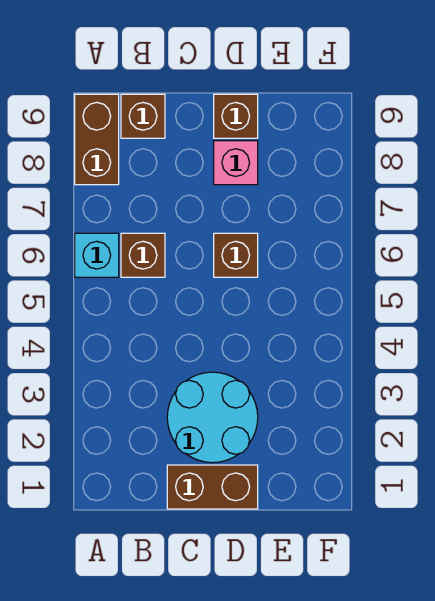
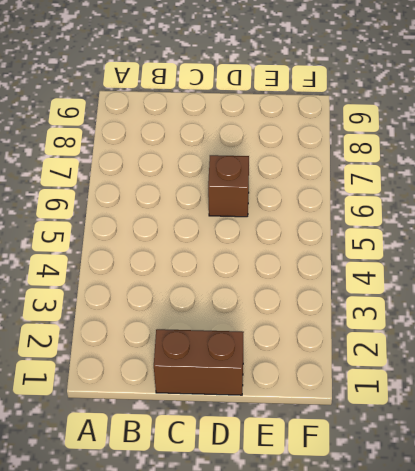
none -> cyan 1x1 brick [75,233,119,277]
none -> brown 1x2 brick [75,94,119,185]

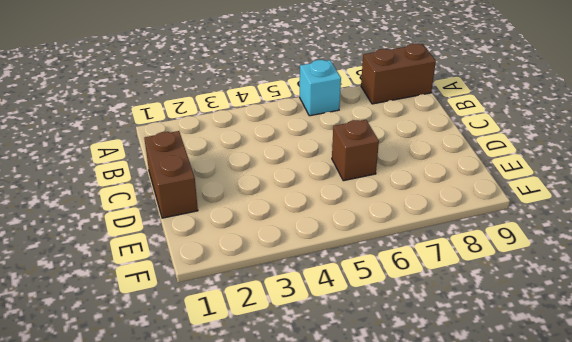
none -> brown 1x1 brick [121,233,165,277]
none -> brown 1x1 brick [121,94,165,138]

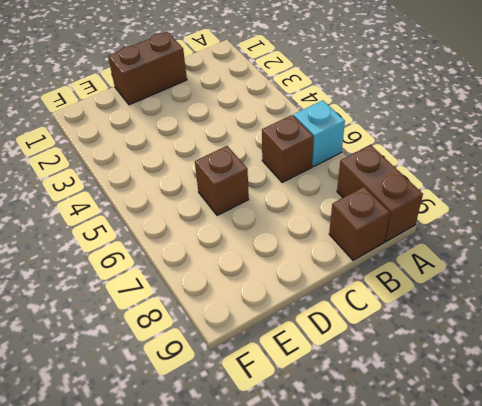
none -> cyan 2x2 round brick [167,372,258,463]
none -> pink 1x1 brick [214,141,258,185]

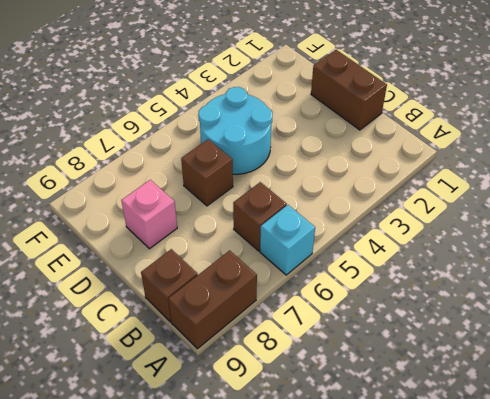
cyan 2x2 round brick [198,87,273,174] -> cyan 2x2 round brick moved to [167,372,258,463]
none -> brown 1x1 brick [214,94,258,138]

